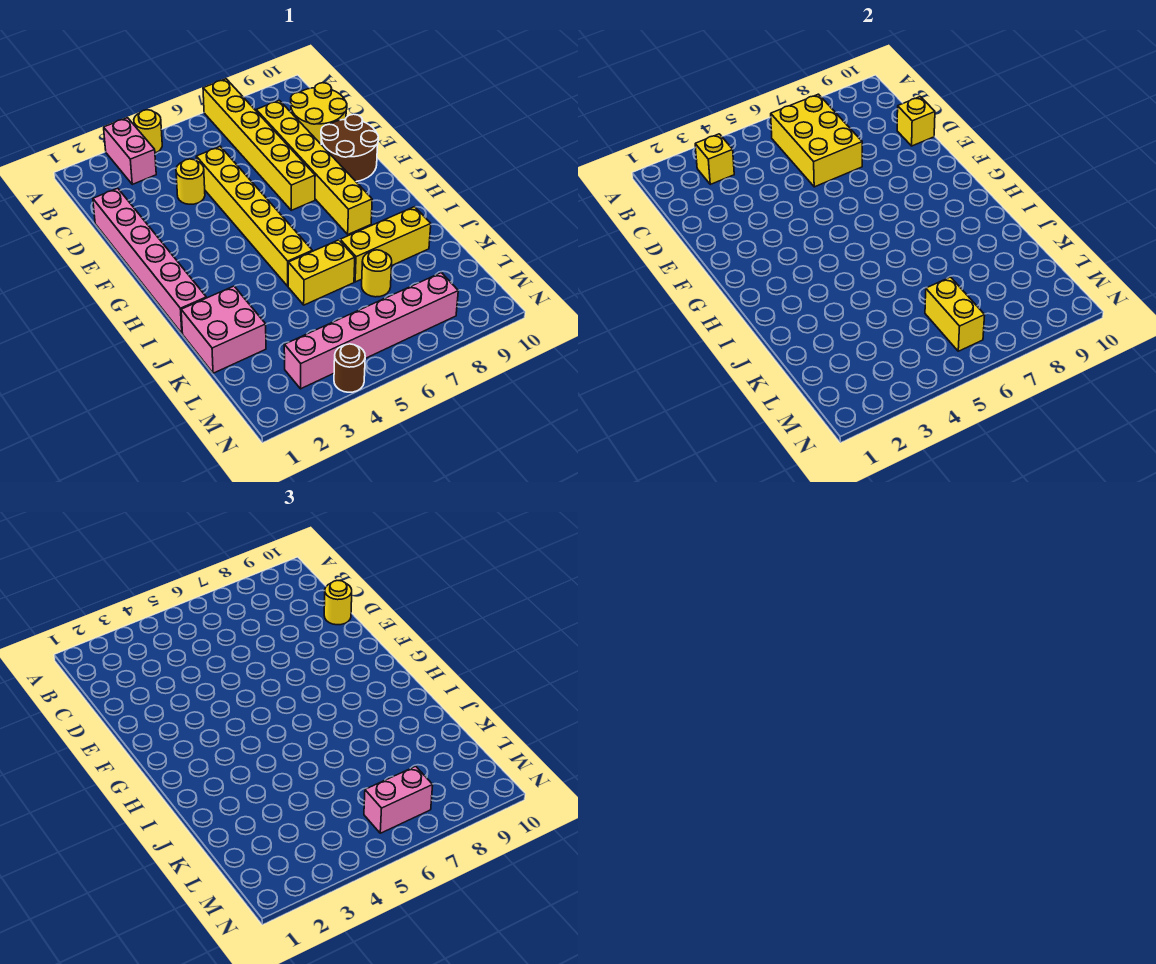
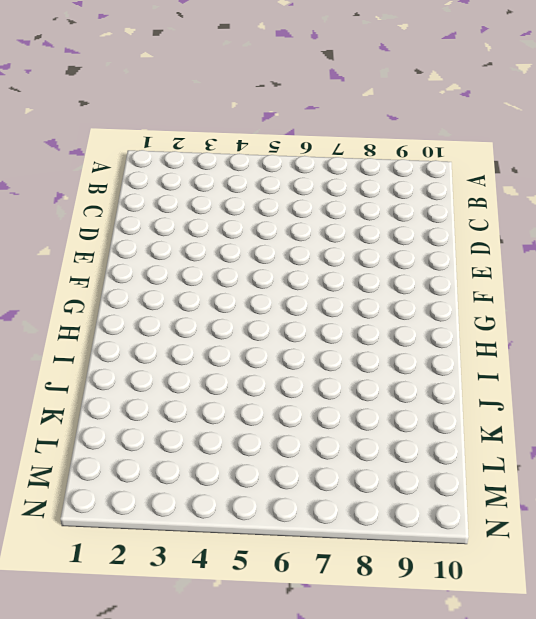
none -> pink 1x2 brick [104,118,156,184]
none -> yellow 1x1 round brick [134,110,162,153]
none -> yellow 1x6 brick [203,79,315,210]

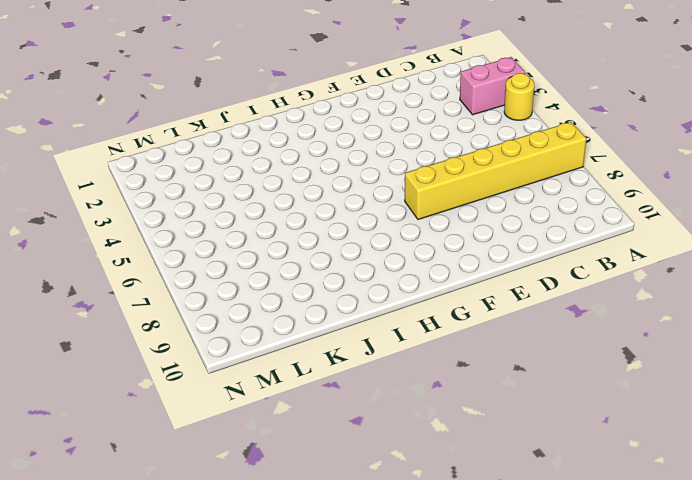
none -> yellow 1x6 brick [256,100,372,234]
none -> yellow 2x2 round brick [291,83,347,144]
none -> pink 1x6 brick [93,188,206,333]

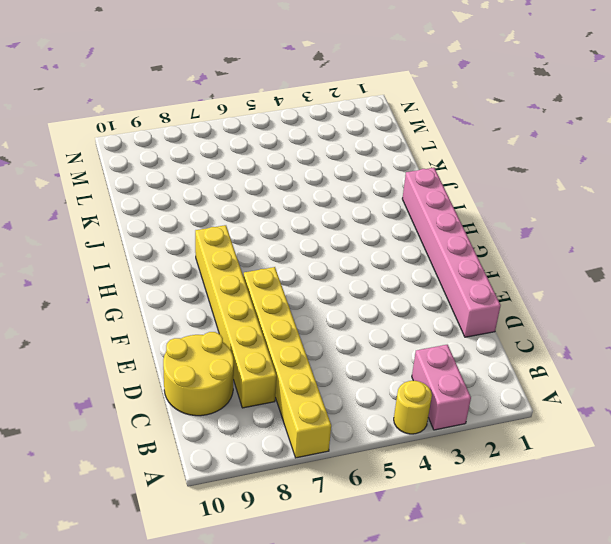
none -> yellow 1x1 round brick [176,159,205,204]
none -> yellow 1x6 brick [196,147,312,286]
none -> brown 2x2 round brick [321,114,378,182]

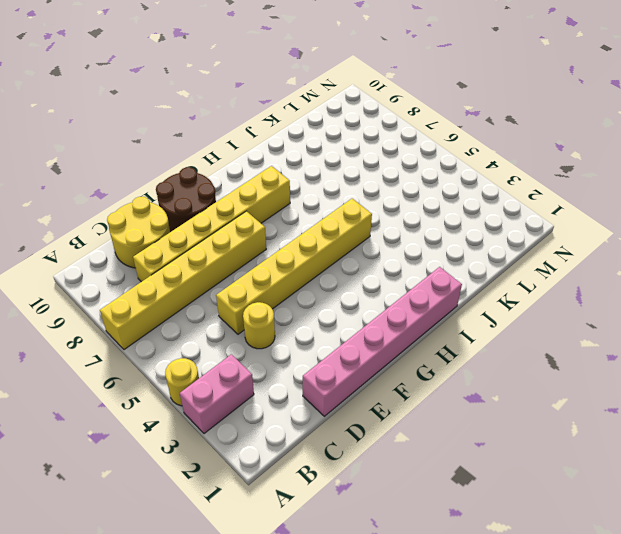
none -> pink 2x2 brick [181,286,266,373]
none -> yellow 1x2 brick [288,240,355,305]
none -> yellow 1x3 brick [340,207,431,282]

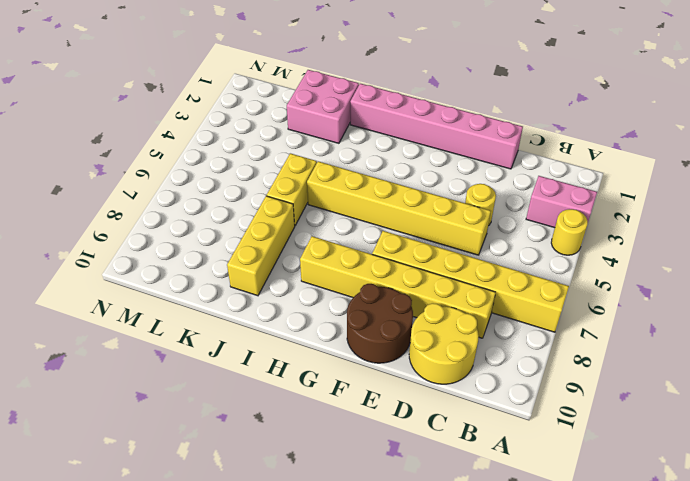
none -> yellow 1x1 round brick [362,250,392,297]
none -> pink 1x6 brick [284,273,458,389]
none -> brown 1x1 round brick [334,344,365,392]

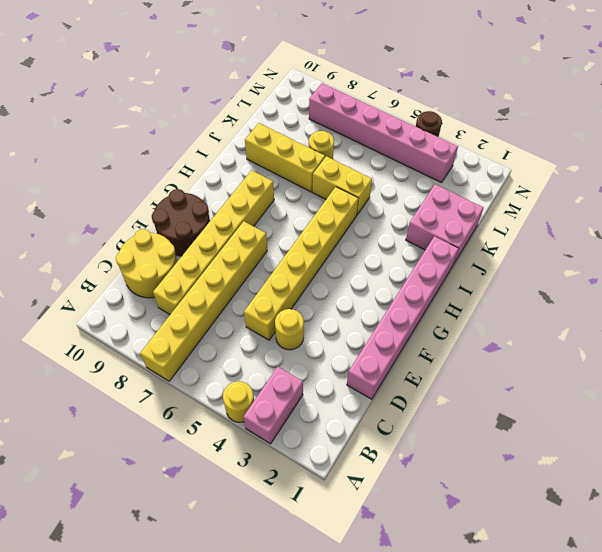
none -> yellow 1x1 brick [695,134,734,184]
none -> yellow 2x3 brick [771,94,862,187]
none -> yellow 1x1 brick [897,97,935,146]

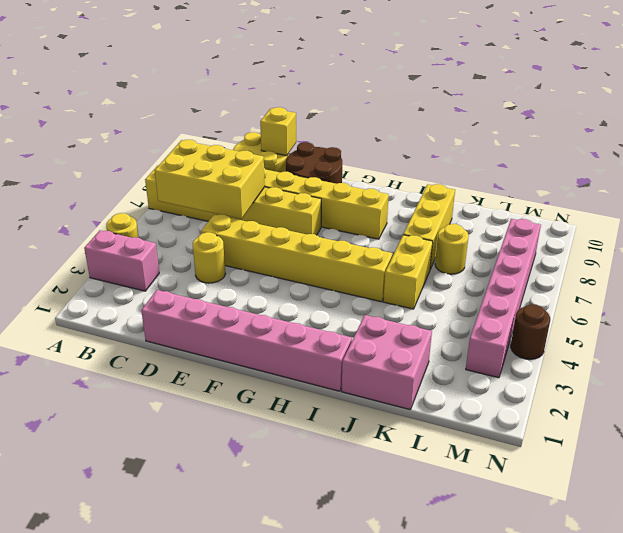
none -> yellow 1x1 brick [695,134,734,184]
none -> yellow 1x2 brick [925,277,985,351]
none -> yellow 1x1 round brick [324,581,352,625]

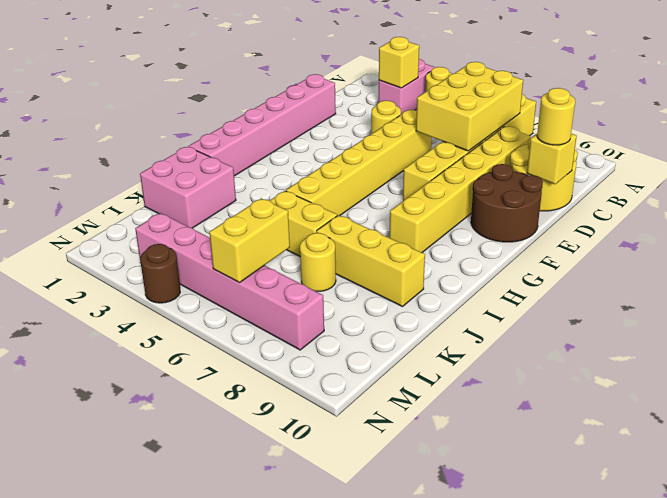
none -> pink 1x2 brick [364,766,433,833]

